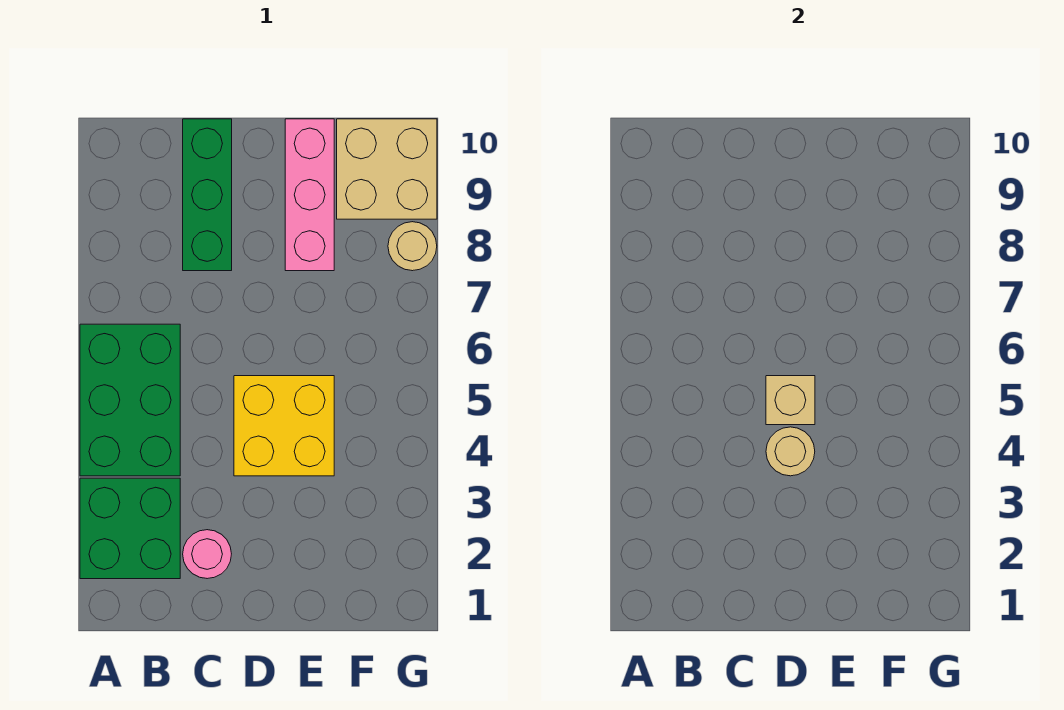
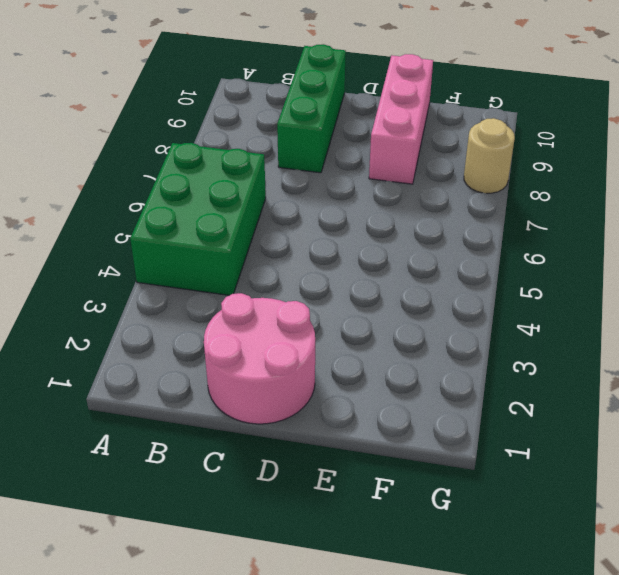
pink 2x2 round brick [204,293,315,424] -> pink 1x1 round brick [183,530,231,579]
none -> green 2x2 brick [80,478,180,579]
none -> yellow 2x2 brick [234,376,334,476]

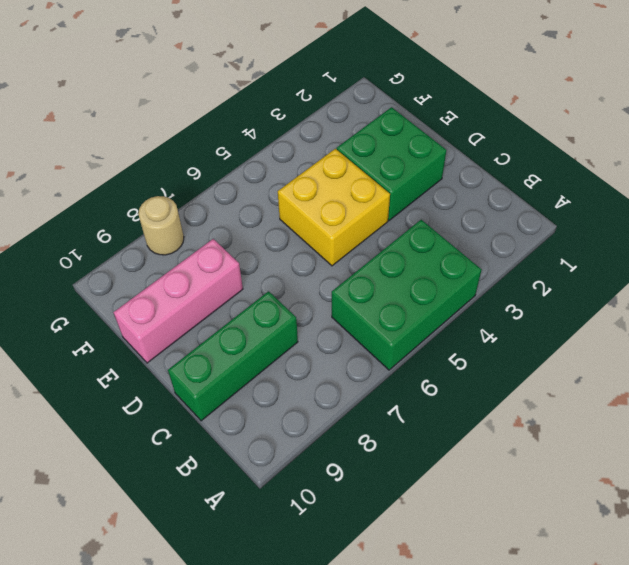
green 2x2 brick [337,107,446,220] -> green 2x2 brick moved to [80,478,180,579]
none -> pink 1x1 round brick [183,530,231,579]
none -> tan 2x2 brick [337,119,437,219]

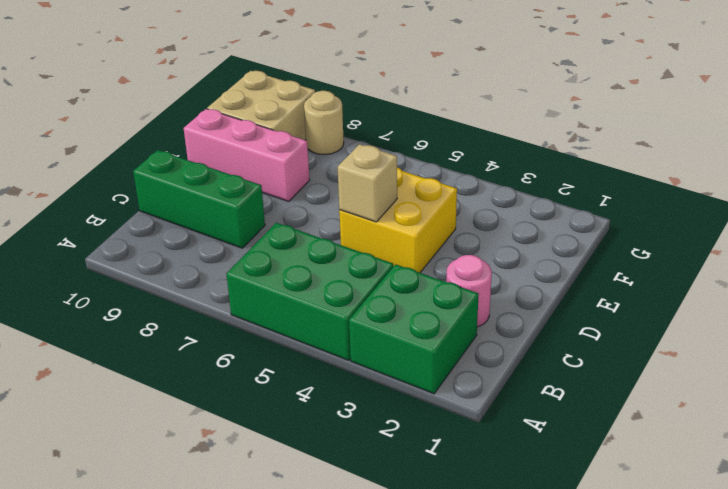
none -> tan 1x1 round brick [766,427,815,476]

